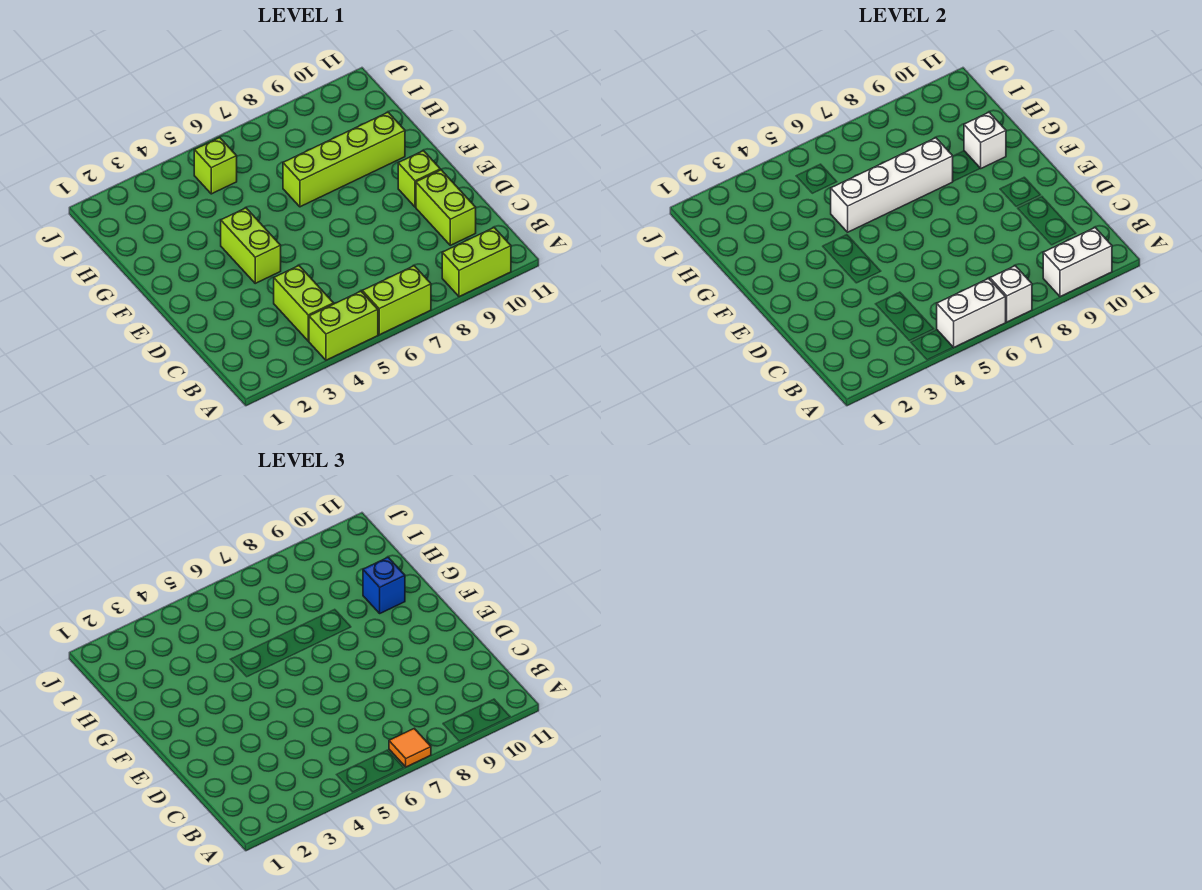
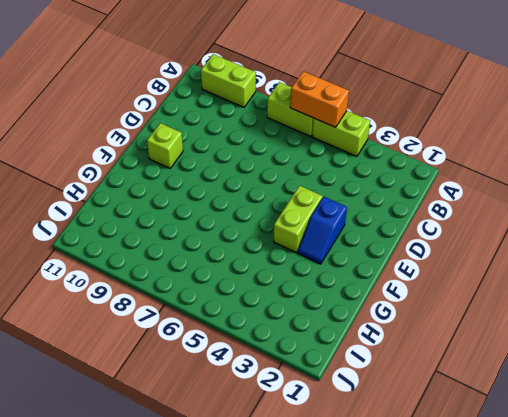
orange 1x2 brick [290,71,349,127] -> white 1x2 brick [937,278,1006,347]
blue 1x2 slope [298,197,347,264] -> none
none -> lime 1x2 brick [274,266,334,341]
none -> lime 1x2 brick [416,170,476,245]
none -> lime 1x4 brick [283,112,405,207]

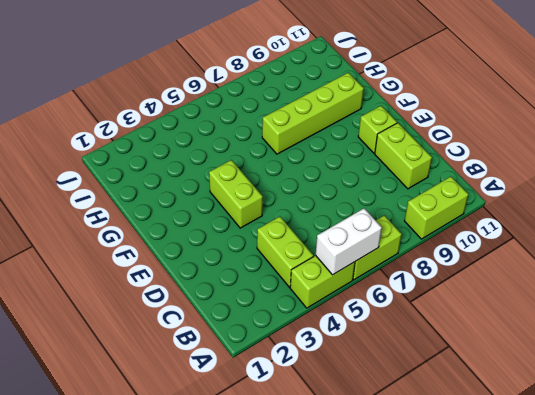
none -> lime 1x1 brick [194,138,237,194]
none -> white 1x1 brick [990,266,1032,322]
none -> white 1x2 brick [1043,228,1112,297]

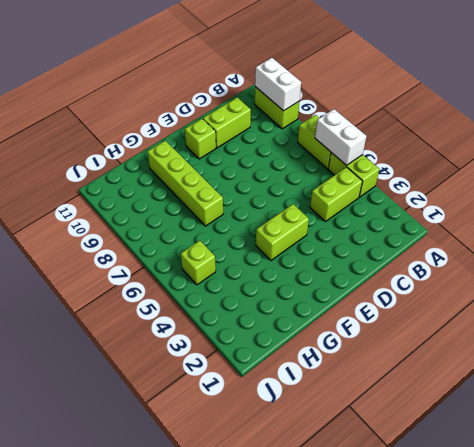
none -> white 1x1 brick [990,266,1032,322]
none -> white 1x4 brick [831,138,953,232]
none -> white 1x1 brick [964,112,1006,168]

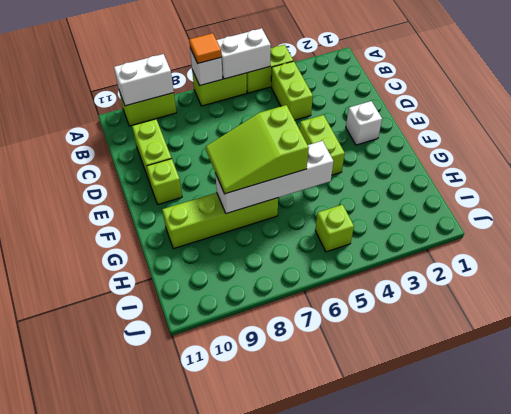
white 1x1 brick [346,101,382,145] -> white 1x1 brick moved to [964,112,1006,168]
lime 2x3 slope [206,105,309,194] -> none
none -> blue 1x1 brick [363,557,405,613]

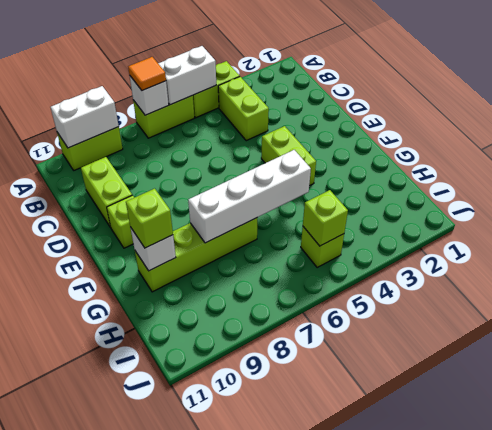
lime 1x1 brick [126,189,173,248] -> blue 1x1 brick [363,557,405,613]
lime 1x1 brick [303,190,348,246] -> none

